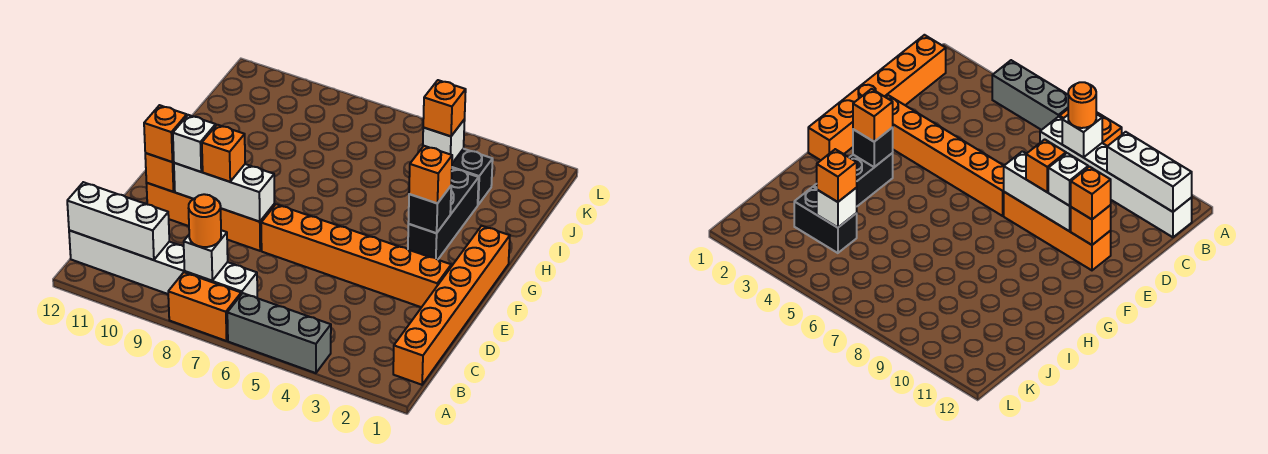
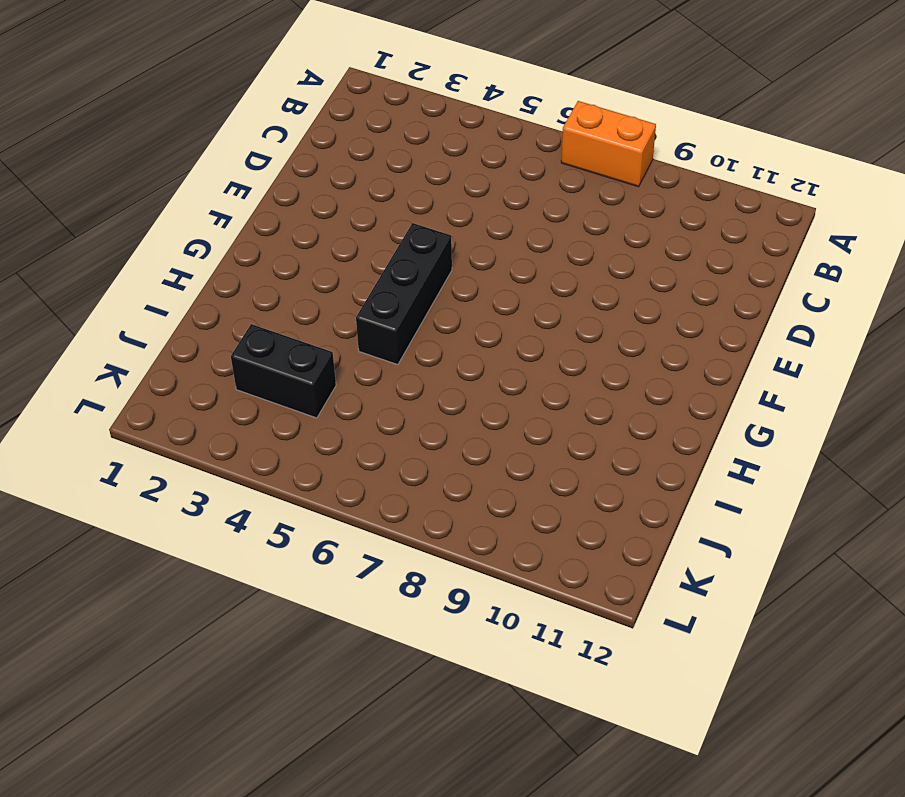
black 1x3 brick [356,223,452,365] -> black 1x3 brick moved to [408,168,479,259]
none -> grey 1x3 brick [227,293,331,373]
none -> orange 1x6 brick [393,226,510,385]
none -> white 1x6 brick [69,230,257,298]

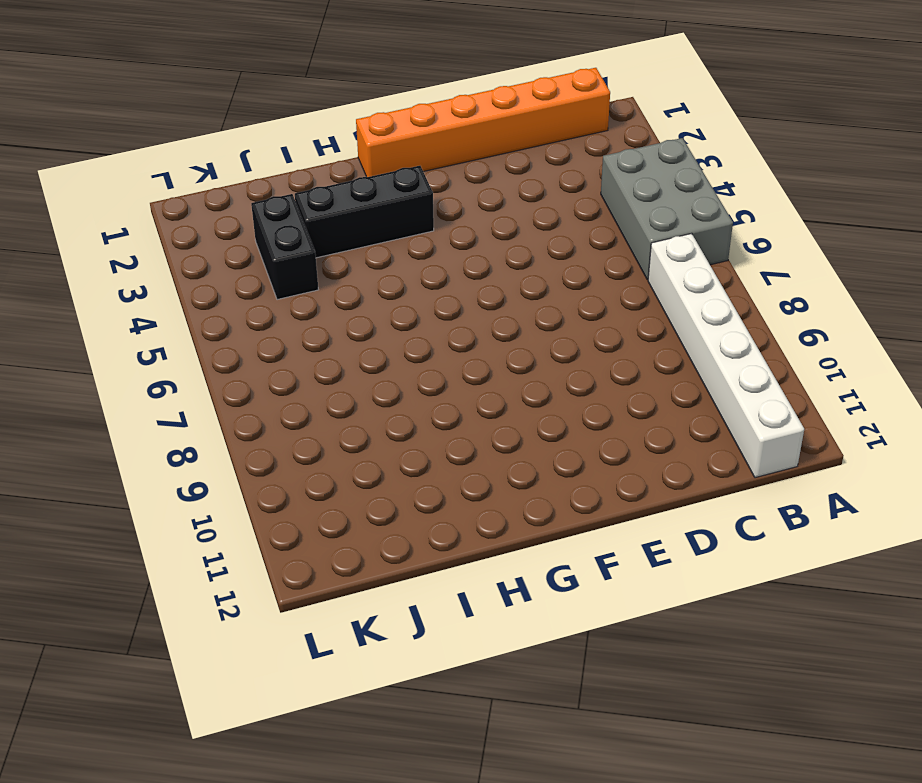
grey 2x3 brick [601,138,733,280] -> grey 1x3 brick [227,293,331,373]
none -> orange 1x2 brick [168,272,241,341]
none -> orange 1x6 brick [261,204,451,307]
none -> orange 1x4 brick [146,183,275,251]

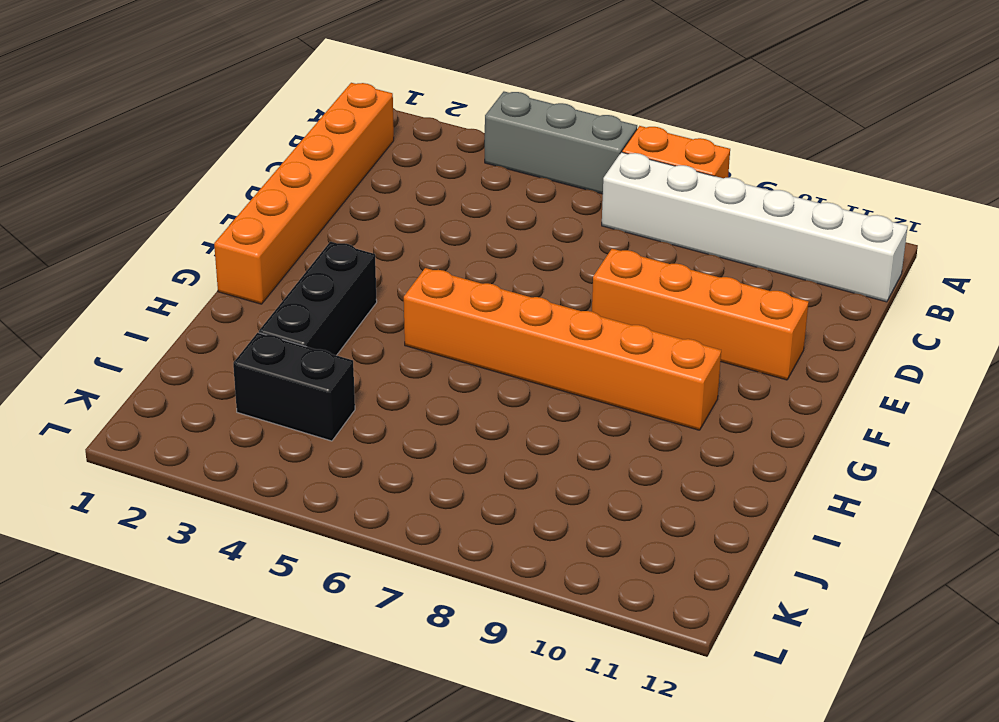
orange 1x6 brick [404,268,721,430] -> orange 1x6 brick moved to [261,204,451,307]
none -> white 1x1 brick [184,230,228,281]
none -> white 1x3 brick [67,182,169,260]
none -> white 1x3 brick [174,163,274,222]

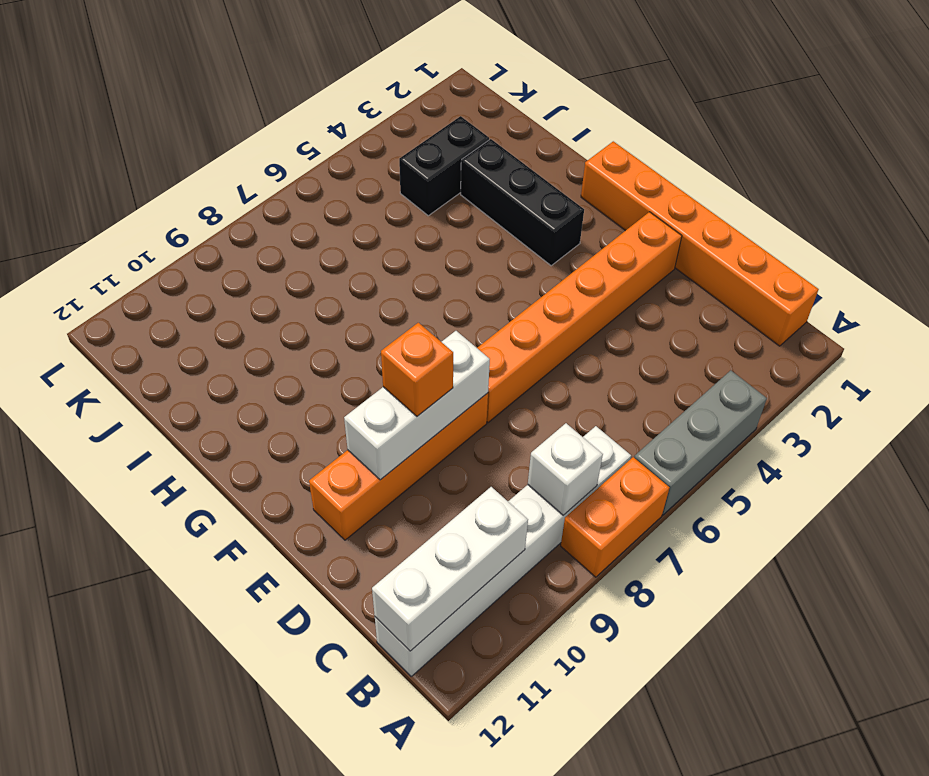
none -> orange 1x1 brick [145,153,175,192]
none -> black 1x1 brick [408,186,451,233]
none -> white 1x1 brick [423,119,465,163]

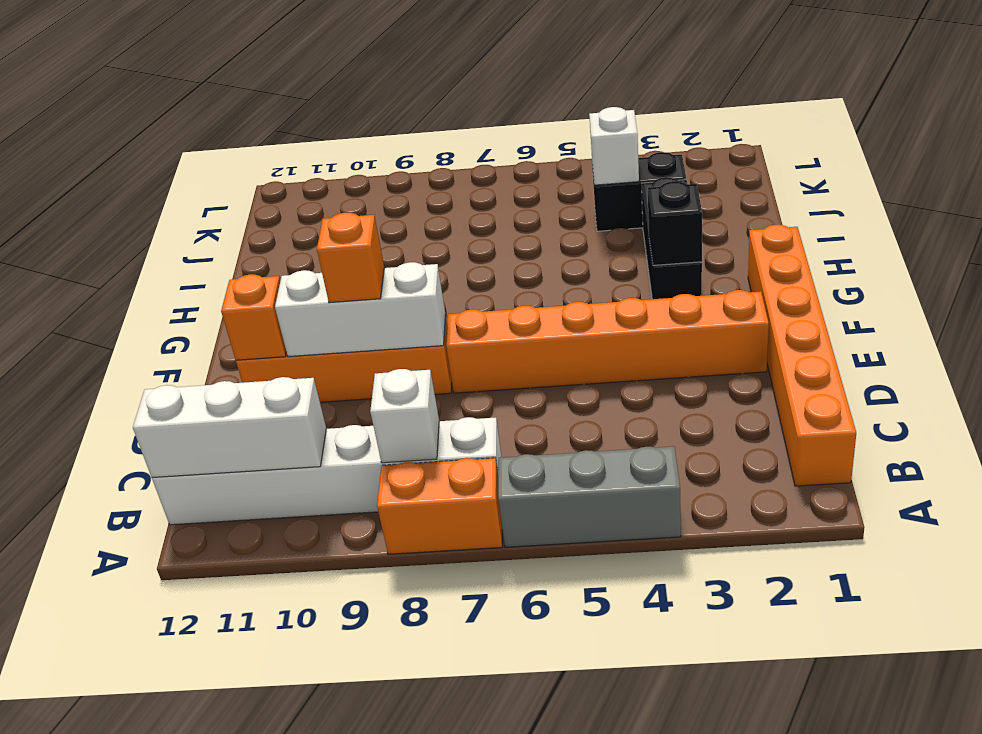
none -> orange 1x1 round brick [189,194,221,247]
none -> white 1x1 brick [173,115,216,172]
none -> orange 1x1 brick [144,105,187,162]

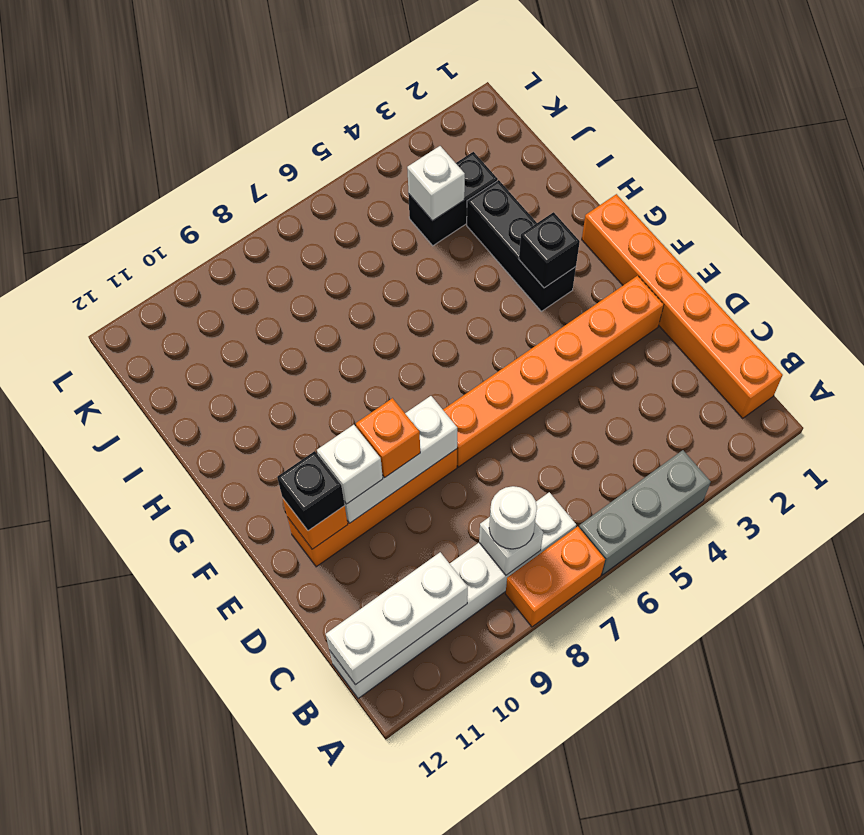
white 1x1 round brick [489,486,537,549] -> orange 1x1 round brick [189,194,221,247]
black 1x1 brick [277,451,345,531] -> orange 1x1 brick [144,105,187,162]
none -> orange 1x1 brick [409,146,452,203]
none -> orange 1x1 brick [423,80,466,136]

